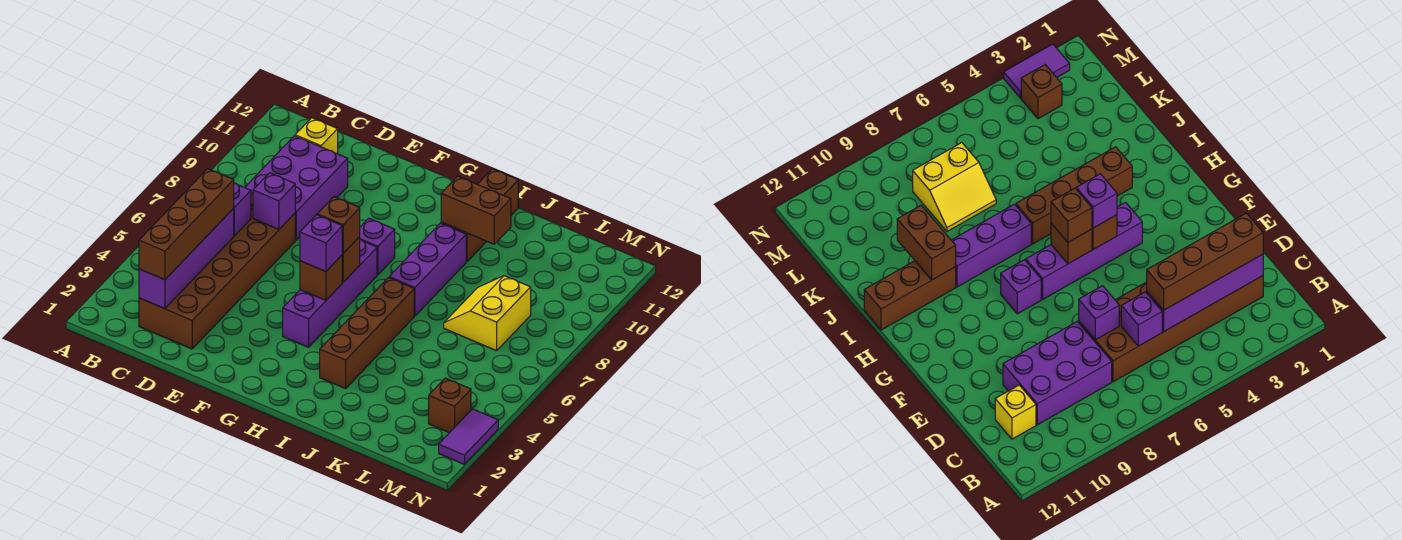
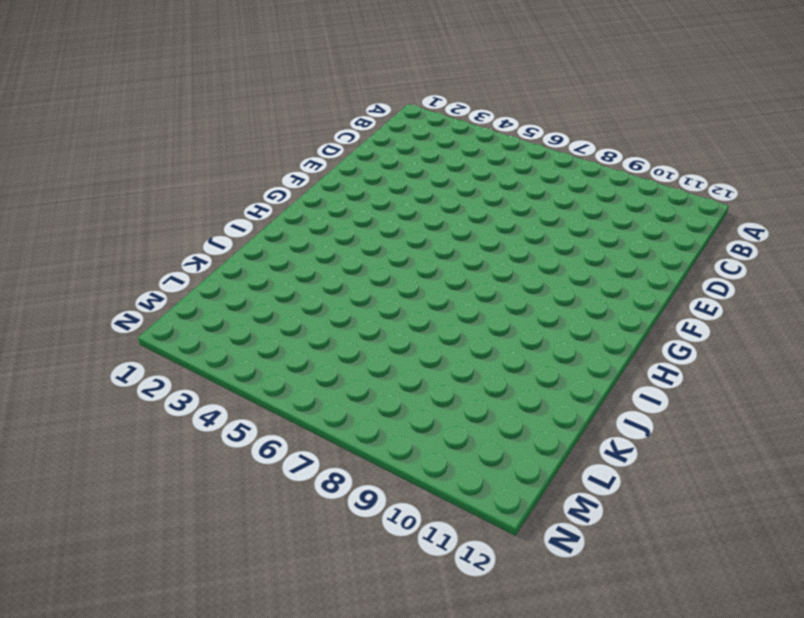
none -> brown 2x6 brick [139,194,295,349]
none -> purple 2x3 brick [245,136,348,240]
none -> yellow 1x1 brick [295,118,338,154]

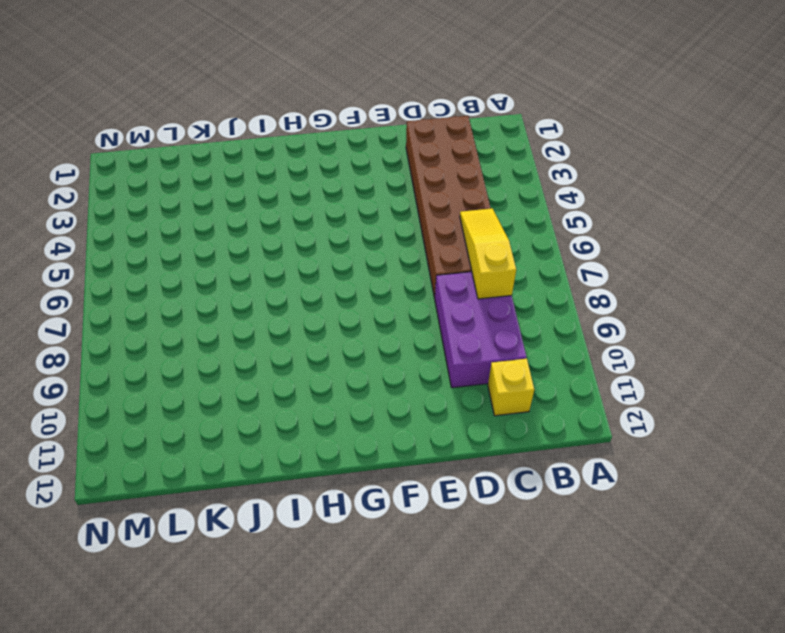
yellow 1x3 slope [460,208,516,299] -> purple 1x1 brick [233,183,251,236]
none -> purple 1x4 brick [283,240,377,347]
none -> purple 1x1 brick [360,218,395,275]
none -> brown 1x4 brick [320,278,414,388]

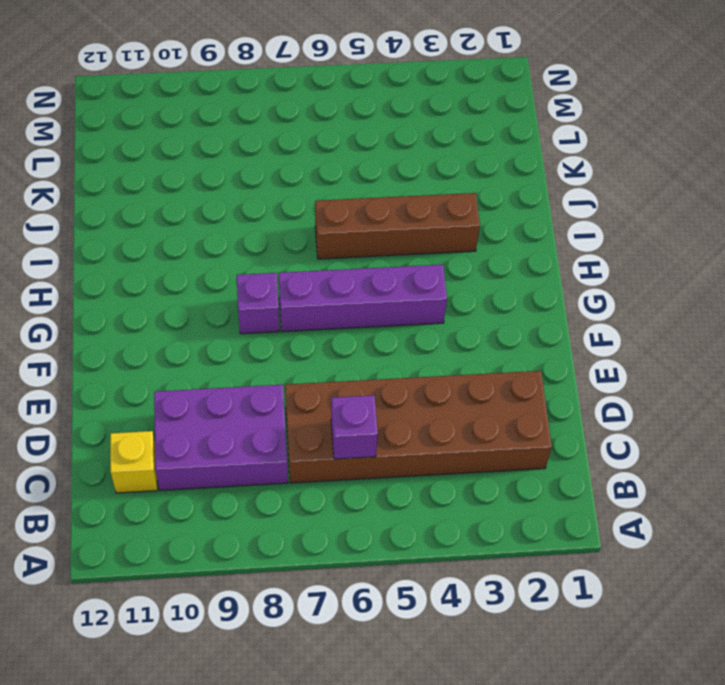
none -> purple 1x3 brick [389,223,466,316]
none -> brown 1x3 brick [441,169,518,262]
none -> yellow 2x2 slope [444,276,531,351]

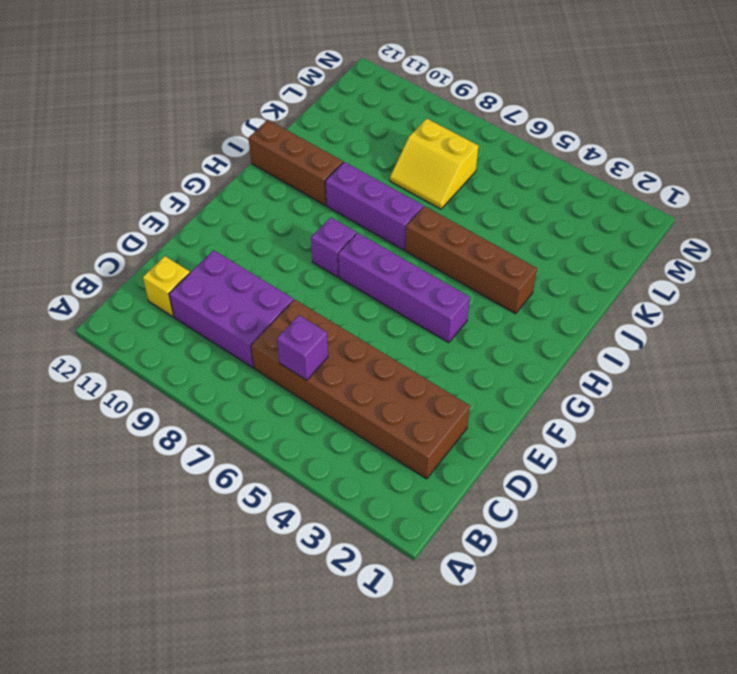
none -> brown 1x1 brick [429,378,471,433]
none -> purple 1x2 tile [439,409,498,464]
none -> purple 1x4 brick [139,209,234,309]

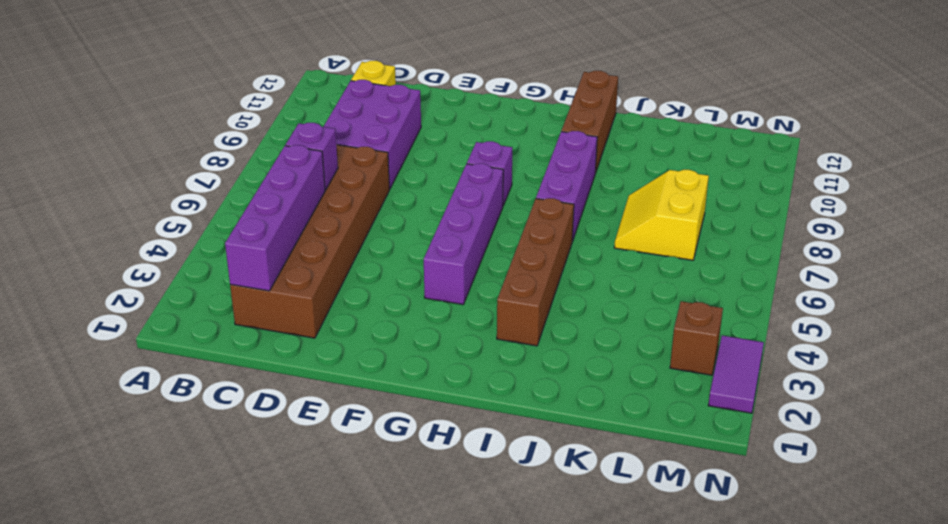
none -> purple 1x1 brick [253,173,295,229]
none -> brown 1x1 brick [300,255,342,300]
none -> brown 1x1 brick [342,237,360,282]

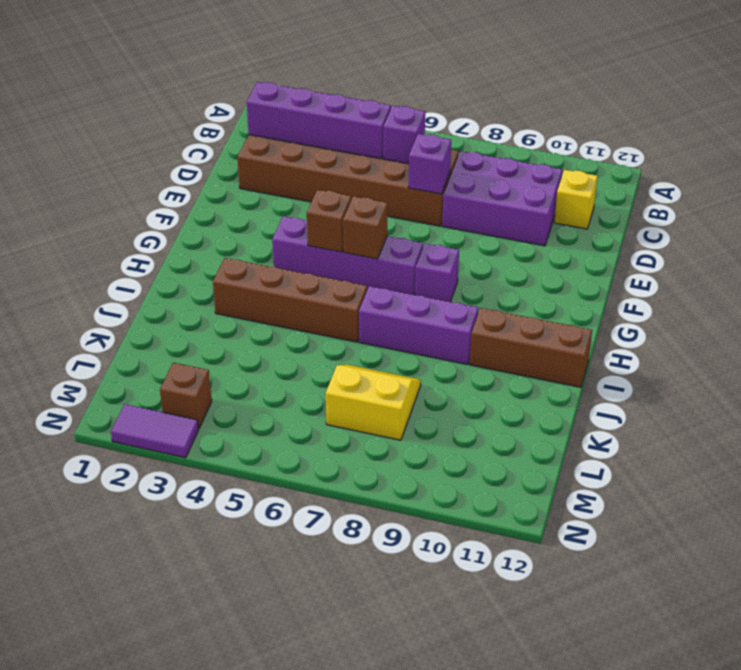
none -> brown 1x2 brick [441,176,511,244]
none -> brown 1x4 brick [139,169,234,280]
none -> purple 1x1 brick [300,215,342,272]

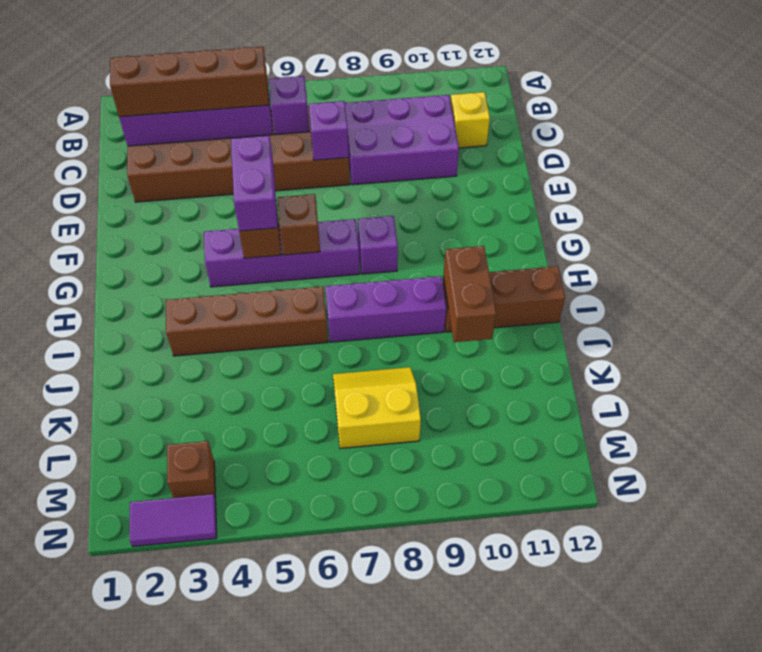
purple 1x2 brick [231,136,278,231] -> purple 1x1 brick [300,215,342,272]
none -> brown 1x1 brick [317,197,360,253]

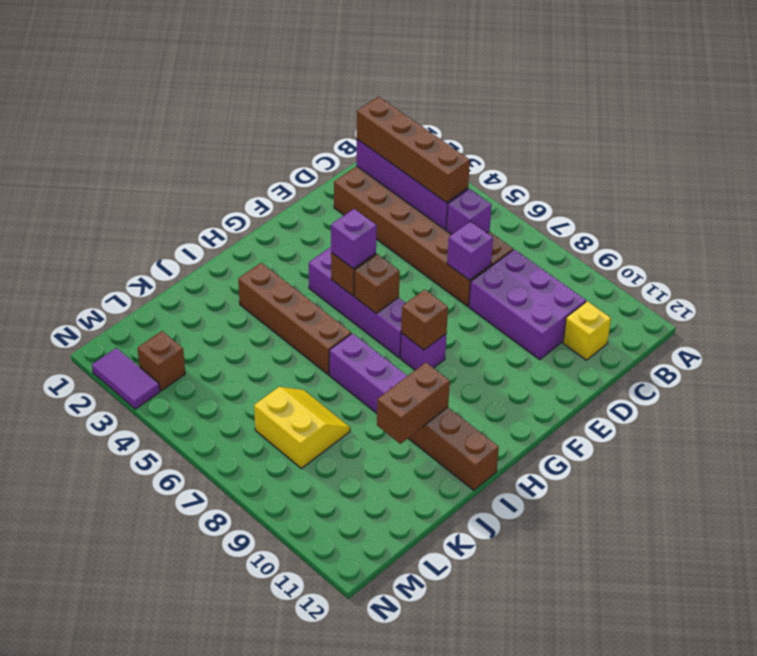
brown 1x1 brick [401,290,448,350] -> brown 1x1 brick moved to [317,197,360,253]

